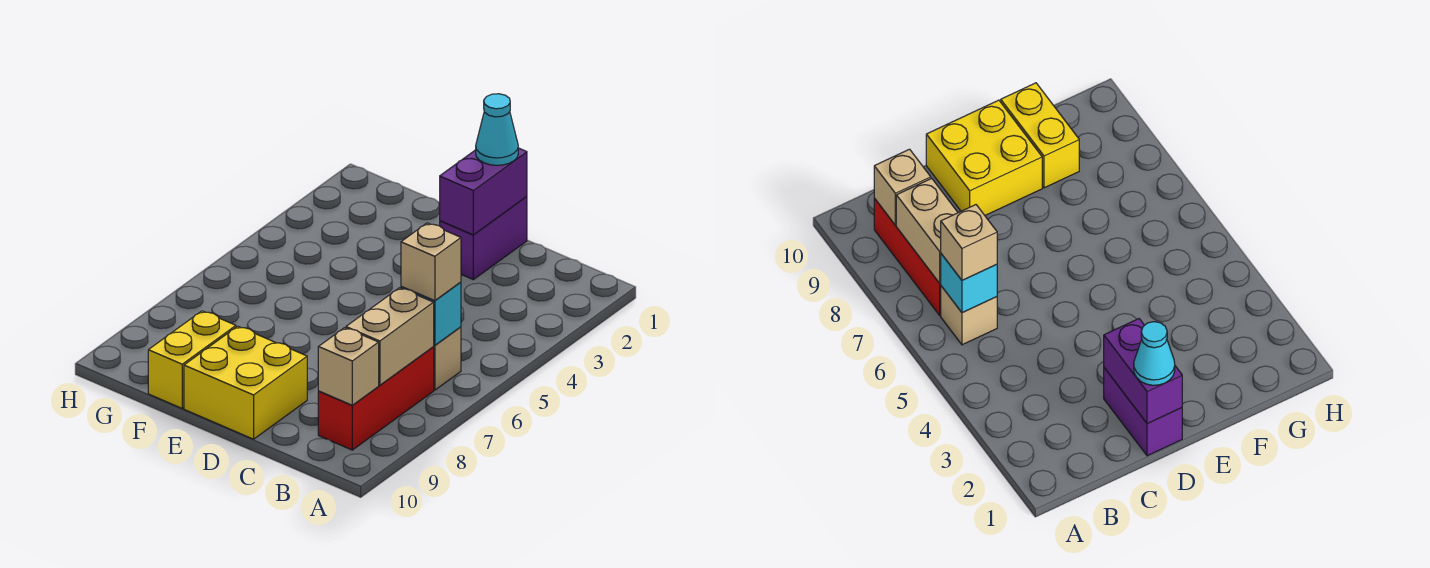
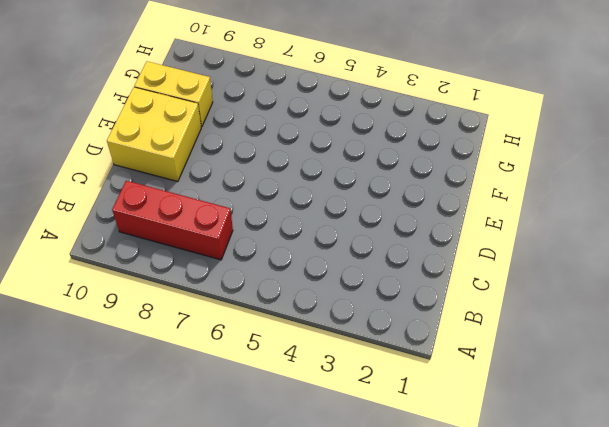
none -> tan 1x1 brick [433,327,461,390]
none -> purple 1x2 brick [440,197,527,280]

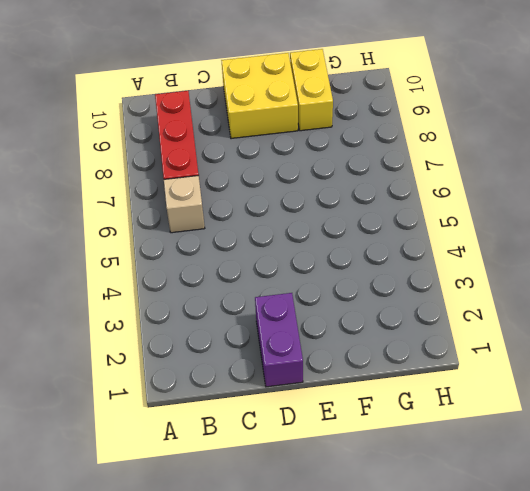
none -> cyan 1x1 brick [401,282,461,345]
none -> tan 1x2 brick [346,288,434,385]

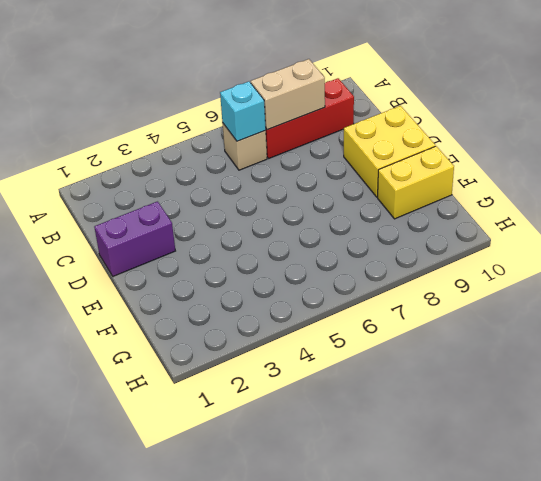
none -> tan 1x1 brick [318,328,379,405]
none -> purple 1x2 brick [440,148,527,235]

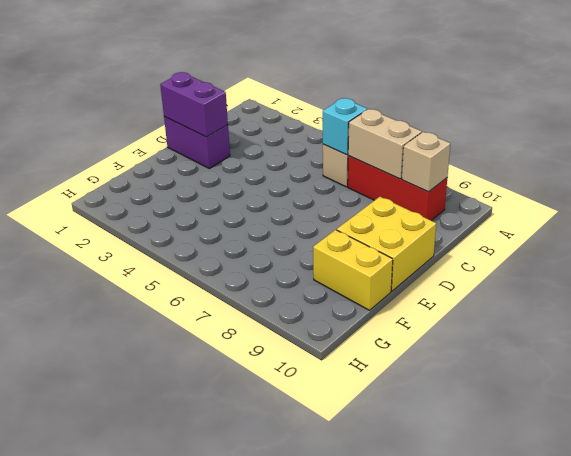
none -> tan 1x1 brick [401,223,461,301]
none -> cyan 1x1 cone [476,94,518,165]

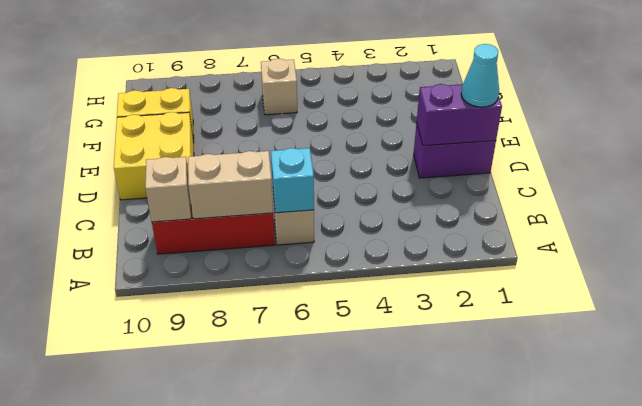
tan 1x1 brick [261,58,297,115] -> tan 1x1 brick moved to [401,223,461,301]

